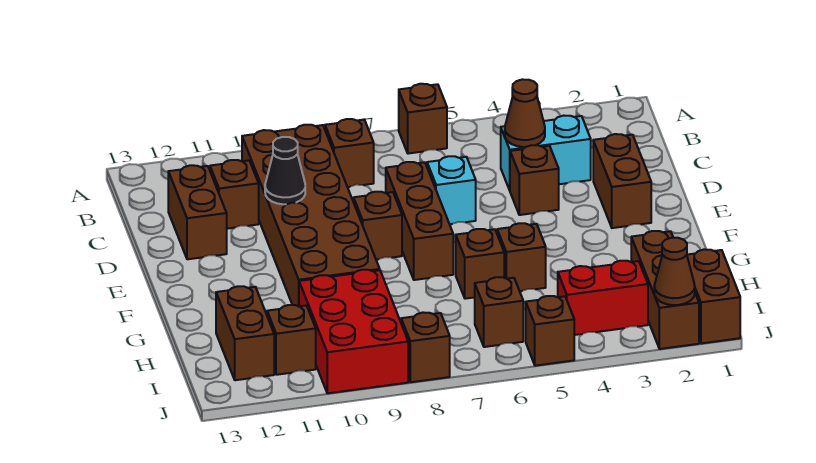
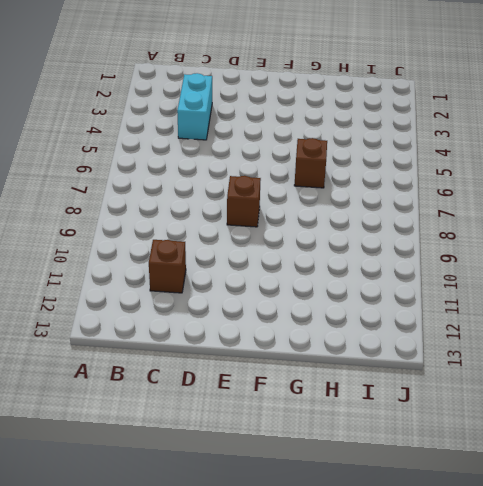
none -> brown 1x1 brick [399,84,447,154]
none -> brown 1x1 brick [325,119,374,187]
none -> brown 2x6 brick [242,125,380,306]

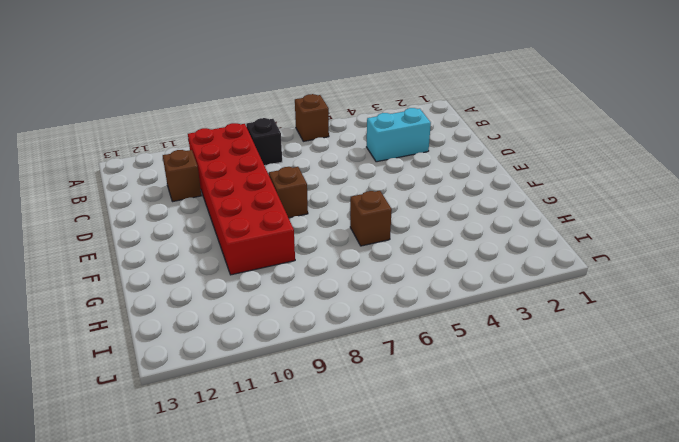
black 1x1 brick [246,118,282,166] -> brown 1x1 brick [325,119,374,187]
red 2x6 brick [188,123,295,275] -> brown 2x6 brick [242,125,380,306]
none -> brown 1x2 brick [168,165,227,259]
none -> brown 1x2 brick [593,134,651,228]
none -> brown 1x1 brick [510,145,559,215]

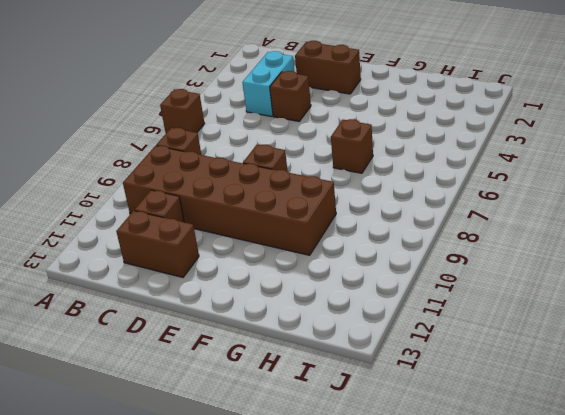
none -> cyan 1x1 brick [427,156,476,224]
none -> brown 1x3 brick [386,162,453,280]
none -> brown 1x1 brick [497,223,546,291]

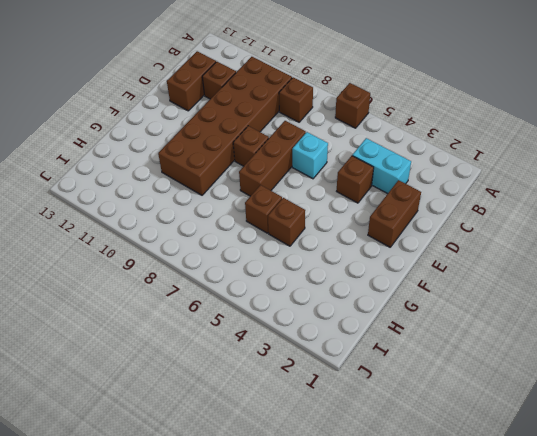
none -> brown 1x3 brick [631,231,699,349]
none -> red 2x3 brick [299,270,408,393]
none -> brown 1x2 brick [216,286,274,380]

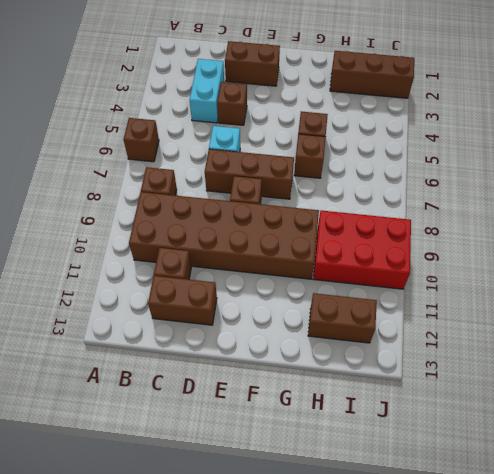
none -> brown 1x2 brick [687,249,740,343]
none -> red 1x2 brick [558,261,648,335]
none -> brown 1x1 brick [475,277,523,347]

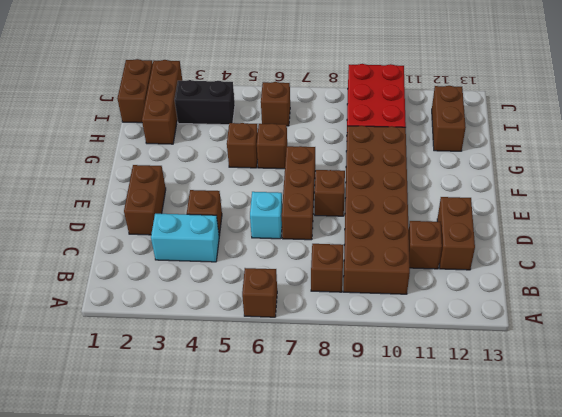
black 1x2 brick [175,80,235,125] -> red 1x2 brick [558,261,648,335]
none -> brown 1x1 brick [267,305,316,375]
none -> brown 1x1 brick [526,296,574,366]
none -> brown 1x1 brick [401,312,450,382]

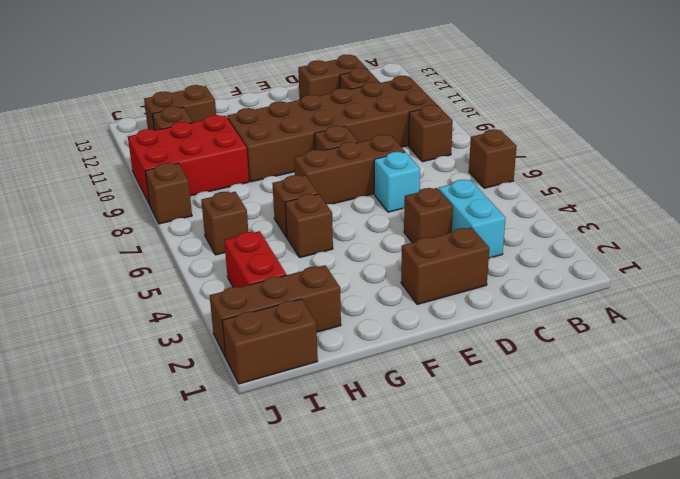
none -> brown 1x1 brick [526,296,574,366]
none -> brown 1x1 cone [505,79,545,147]
none -> black 1x1 cone [265,137,305,204]

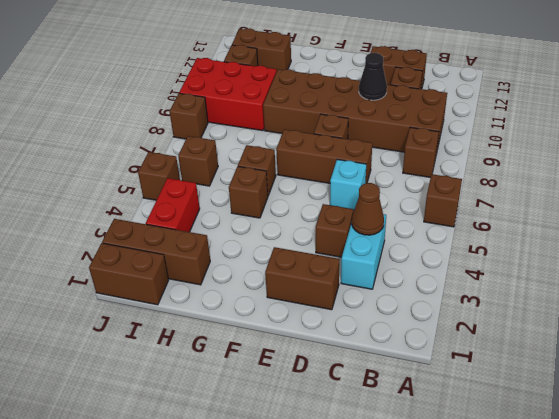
none -> brown 1x1 cone [654,238,695,305]

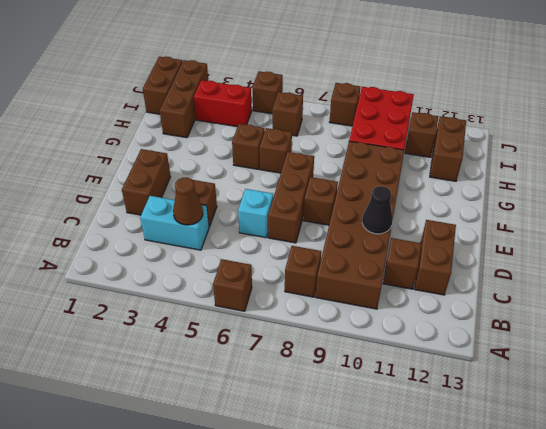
none -> brown 1x1 cone [654,238,695,305]

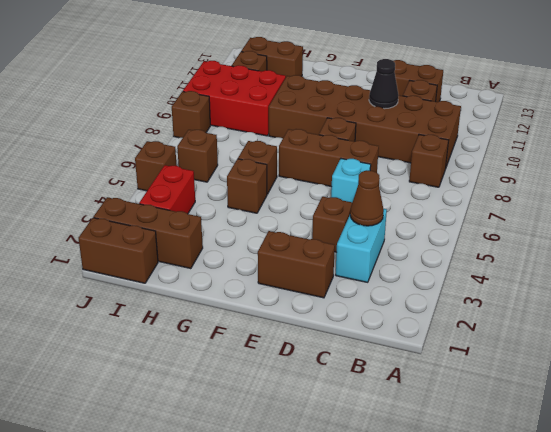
none -> brown 1x1 brick [399,84,447,154]
none -> brown 1x1 cone [654,238,695,305]

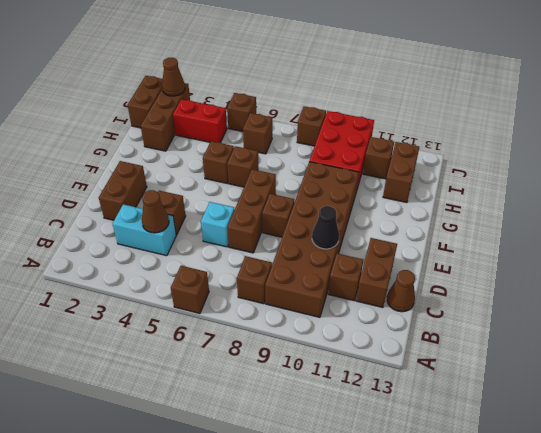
brown 1x1 cone [387,270,415,312] -> none

